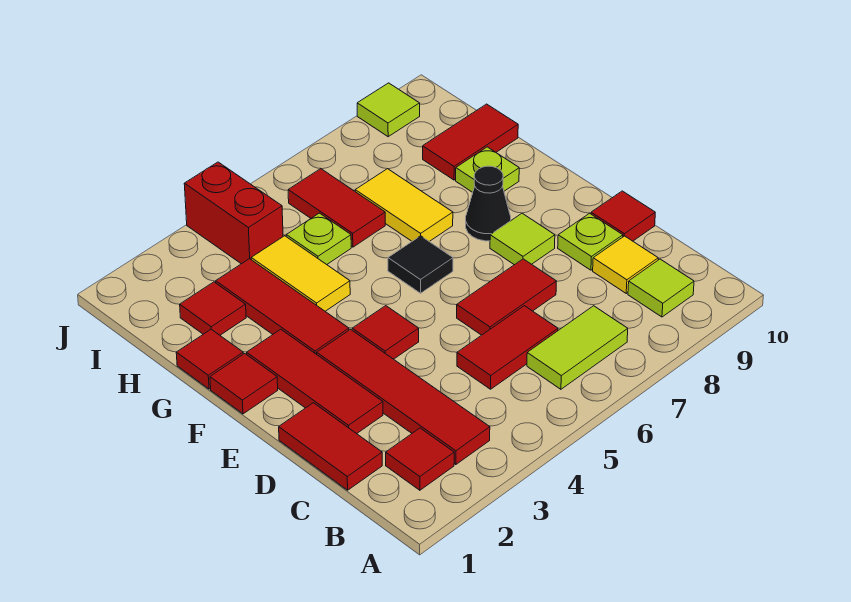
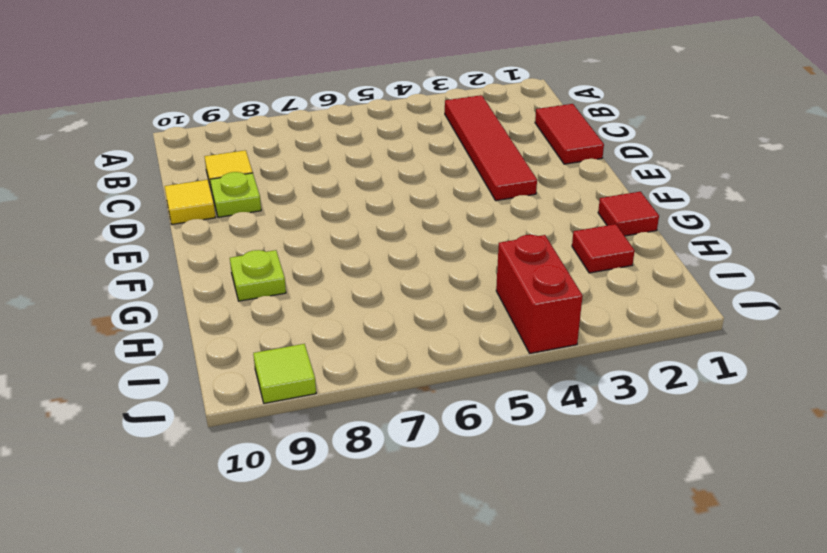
yellow 1x1 tile [165,180,216,224] -> red 1x1 tile [591,191,655,241]
none -> red 1x1 tile [386,428,454,490]
none -> lime 1x2 tile [527,306,628,389]
none -> lime 1x1 tile [628,259,694,317]

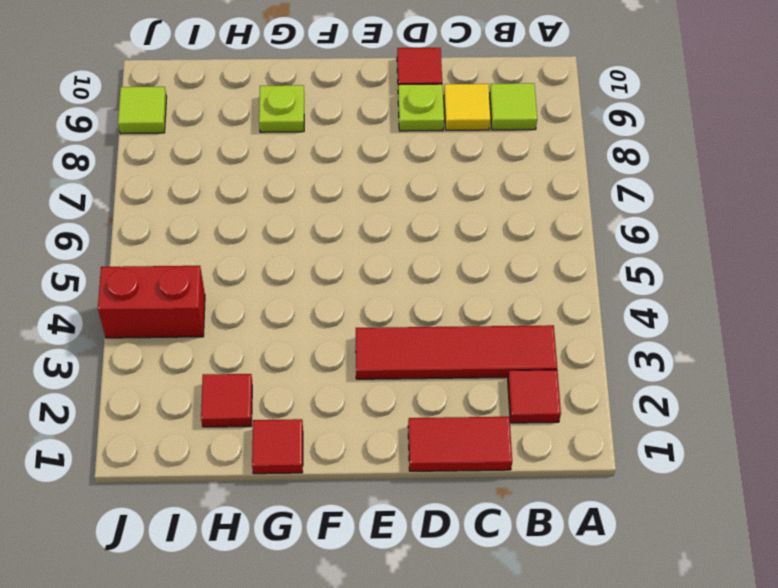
none -> lime 1x2 tile [527,306,628,389]
none -> red 1x2 tile [457,306,558,389]
none -> red 1x3 tile [247,329,383,434]

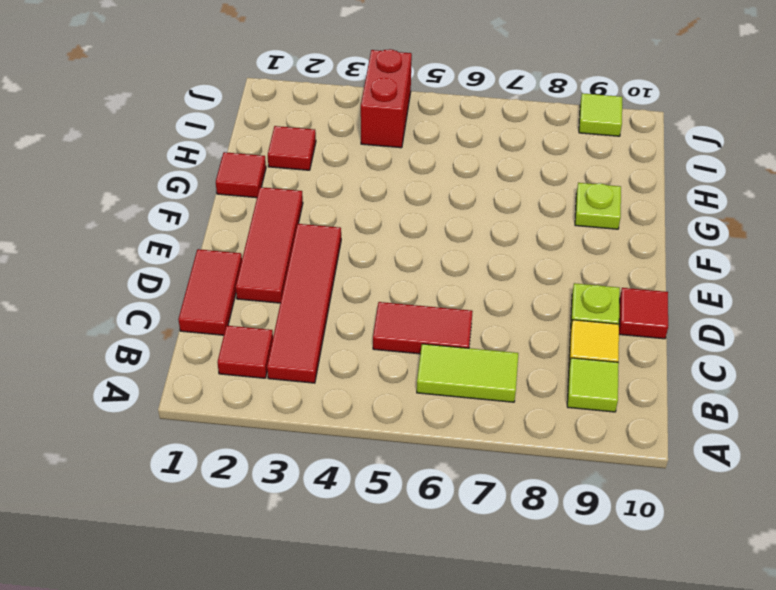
none -> red 1x2 tile [457,259,556,335]
none -> red 1x1 tile [352,306,419,359]
none -> lime 1x1 tile [490,213,555,265]

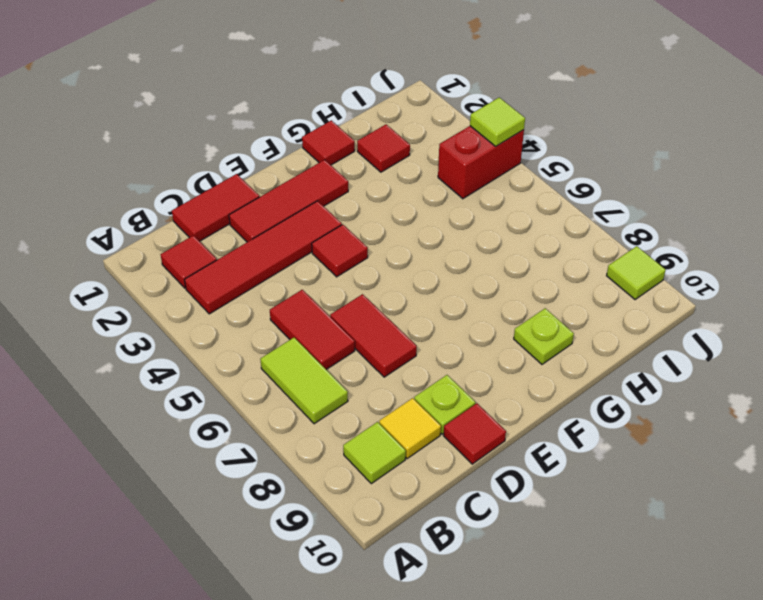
lime 1x1 tile [470,98,525,146] -> lime 1x1 tile moved to [490,213,555,265]
none -> red 1x1 tile [210,354,278,414]
none -> red 1x3 tile [216,259,349,354]
none -> black 1x1 tile [388,236,453,293]

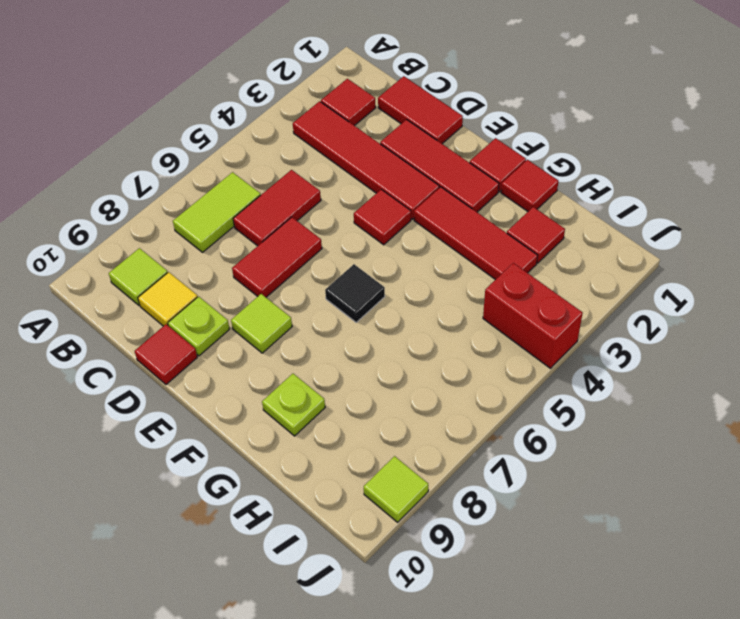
none -> black 1x1 cone [466,166,511,241]
none -> yellow 1x2 tile [251,236,350,311]
none -> yellow 1x2 tile [355,169,453,241]

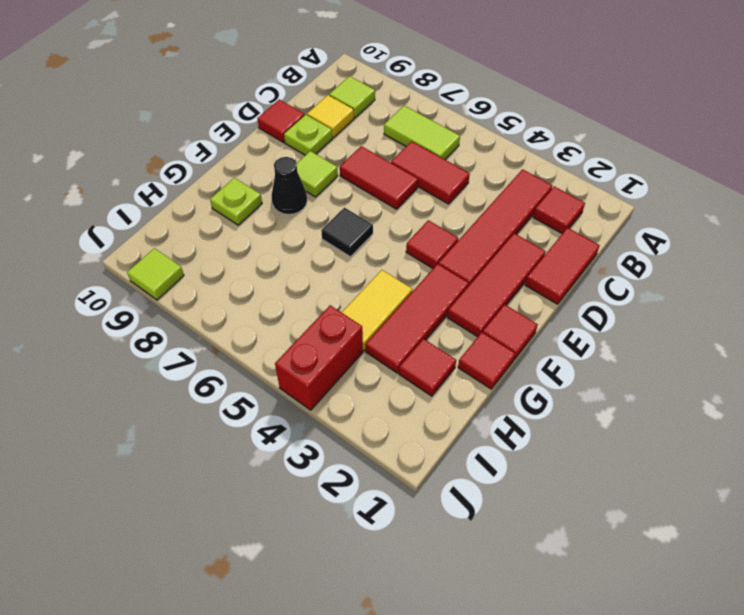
none -> yellow 1x2 tile [355,169,453,241]
none -> lime 1x1 plate [286,213,351,265]
none -> red 1x2 tile [288,169,385,247]

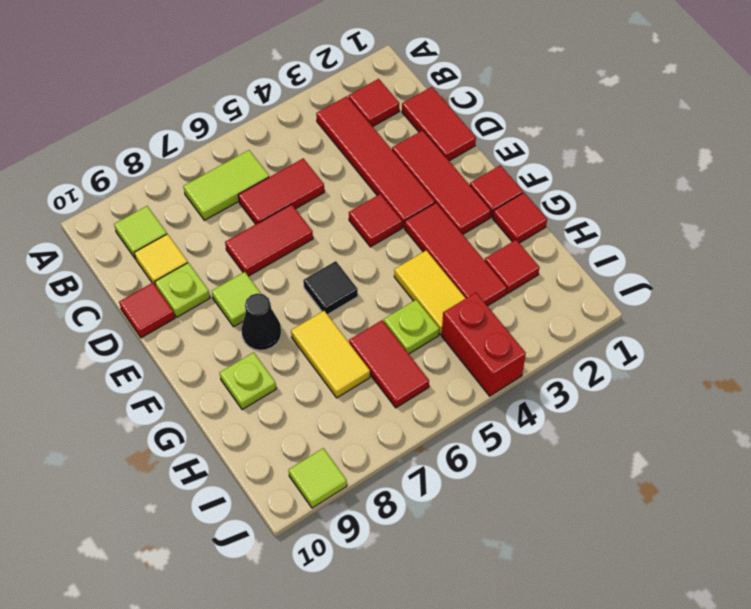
none -> red 1x2 tile [423,104,518,180]

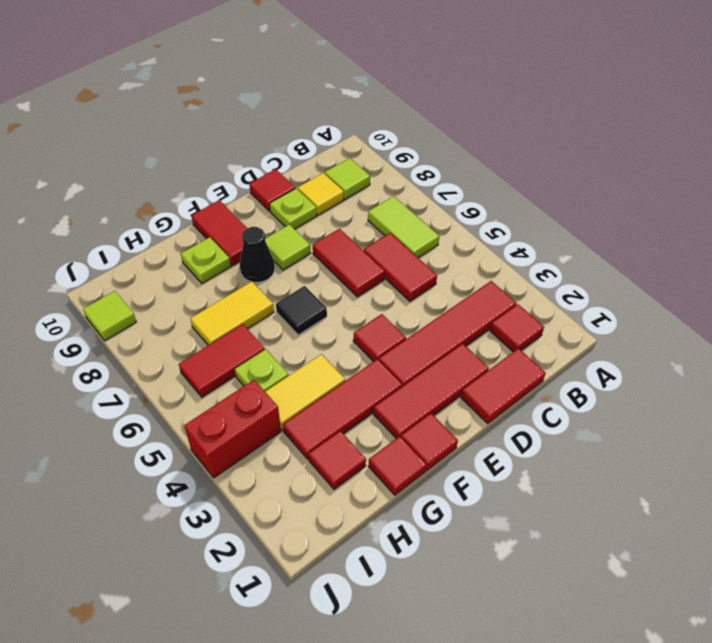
red 1x2 tile [191,200,247,266] -> red 1x2 tile moved to [423,104,518,180]

